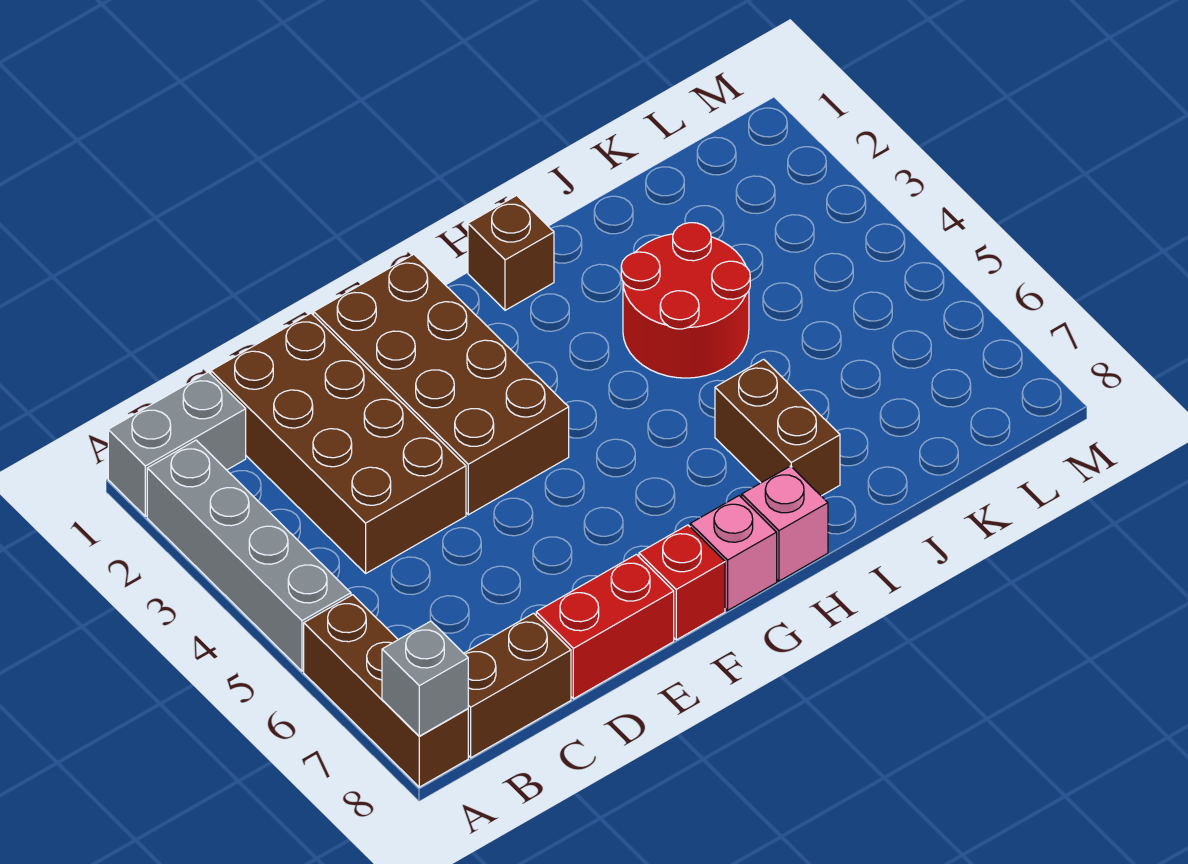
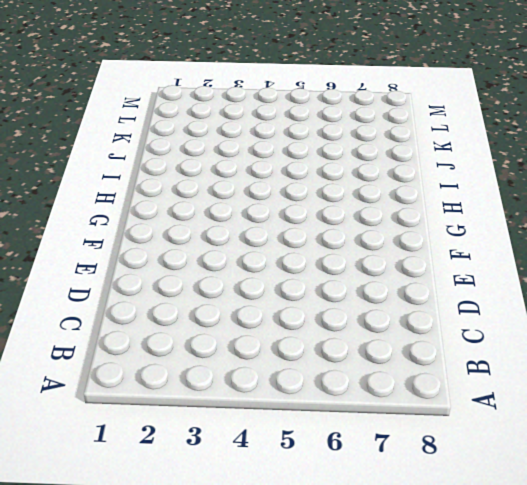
none -> grey 1x2 brick [108,372,246,516]
none -> grey 1x4 brick [147,440,351,671]
none -> brown 1x3 brick [304,595,468,787]

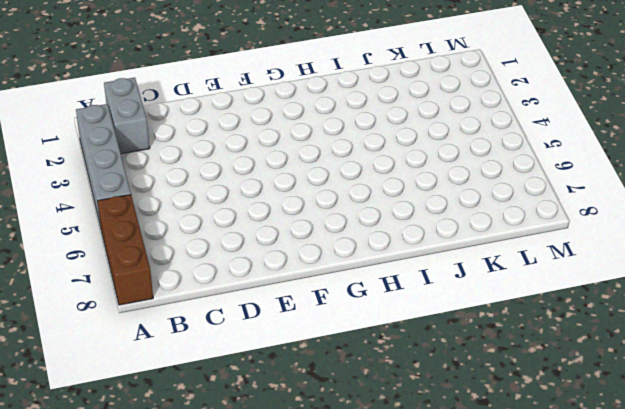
grey 1x2 brick [104,78,150,154] -> grey 1x2 brick turned to [108,372,246,516]
none -> brown 1x2 brick [464,613,571,758]
none -> brown 2x4 brick [211,313,466,573]
none -> red 1x2 brick [536,554,674,699]

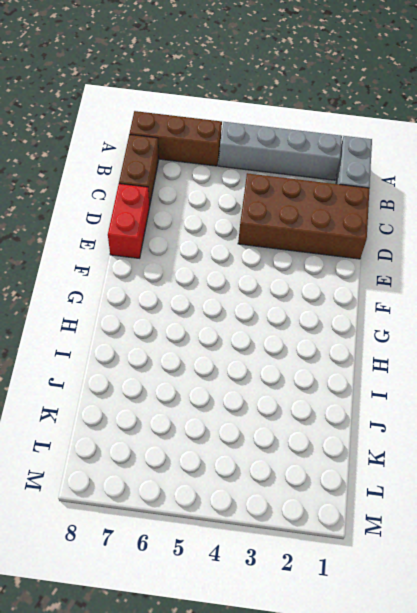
none -> brown 2x4 brick [314,254,569,515]
none -> red 1x1 brick [639,525,725,640]
none -> pink 1x1 brick [690,496,777,610]

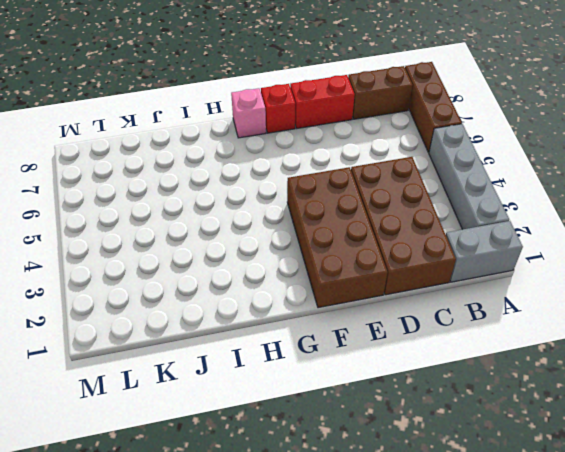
none -> brown 1x1 brick [468,195,554,310]
none -> pink 1x1 brick [742,466,828,581]
none -> red 2x2 round brick [621,223,750,378]

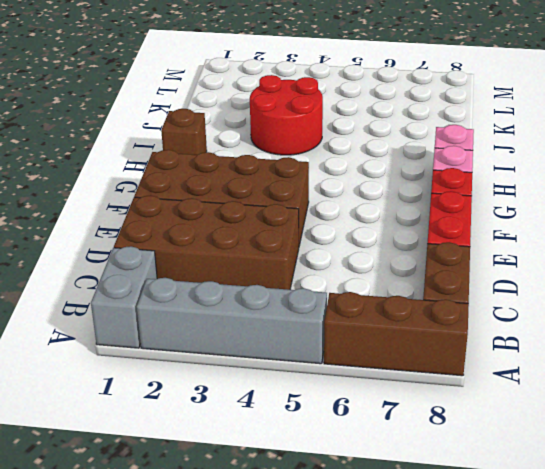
none -> brown 1x2 brick [715,359,840,496]
none -> grey 1x1 brick [382,621,468,736]

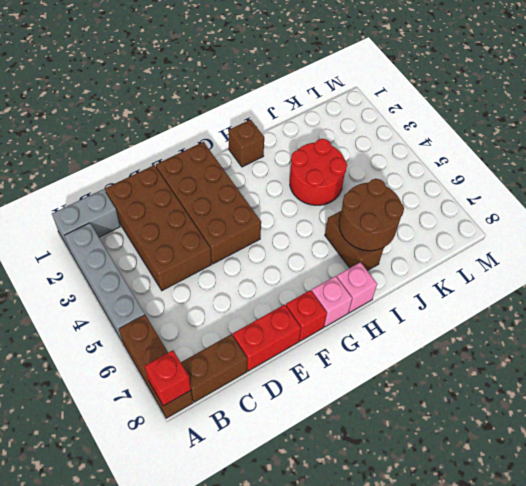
red 1x1 brick [145,350,191,406] -> grey 1x1 brick [382,621,468,736]
brown 2x2 round brick [339,179,404,251] -> none

